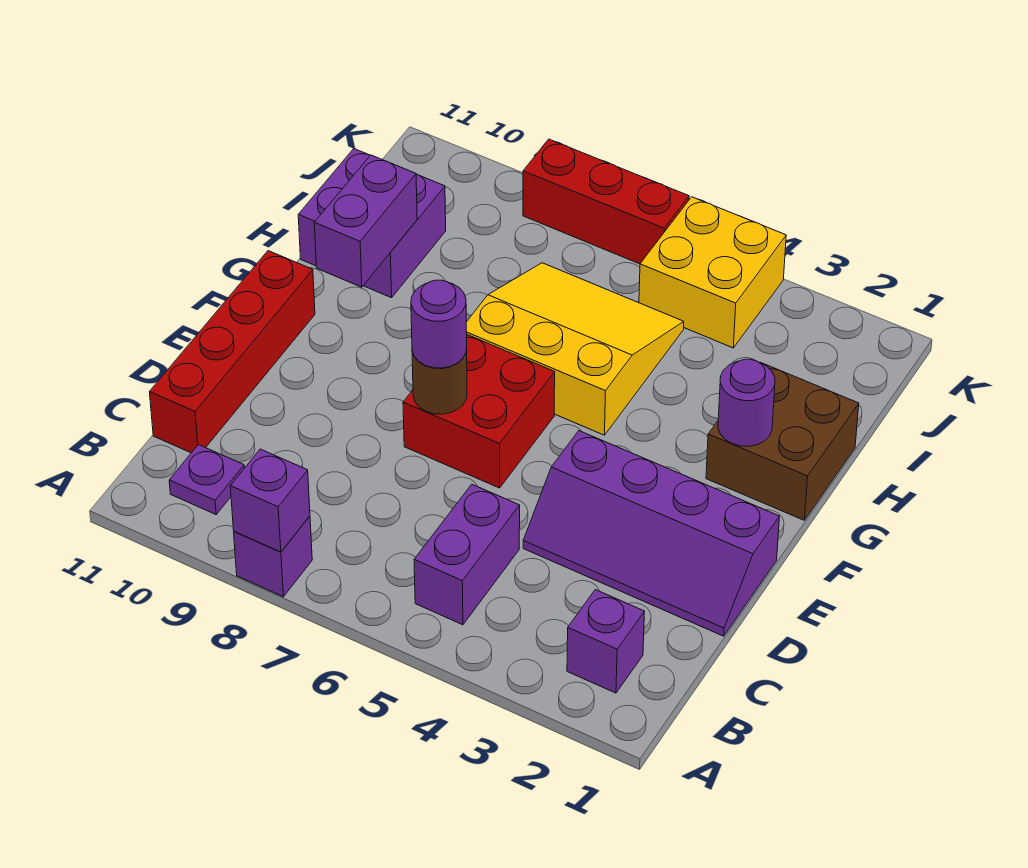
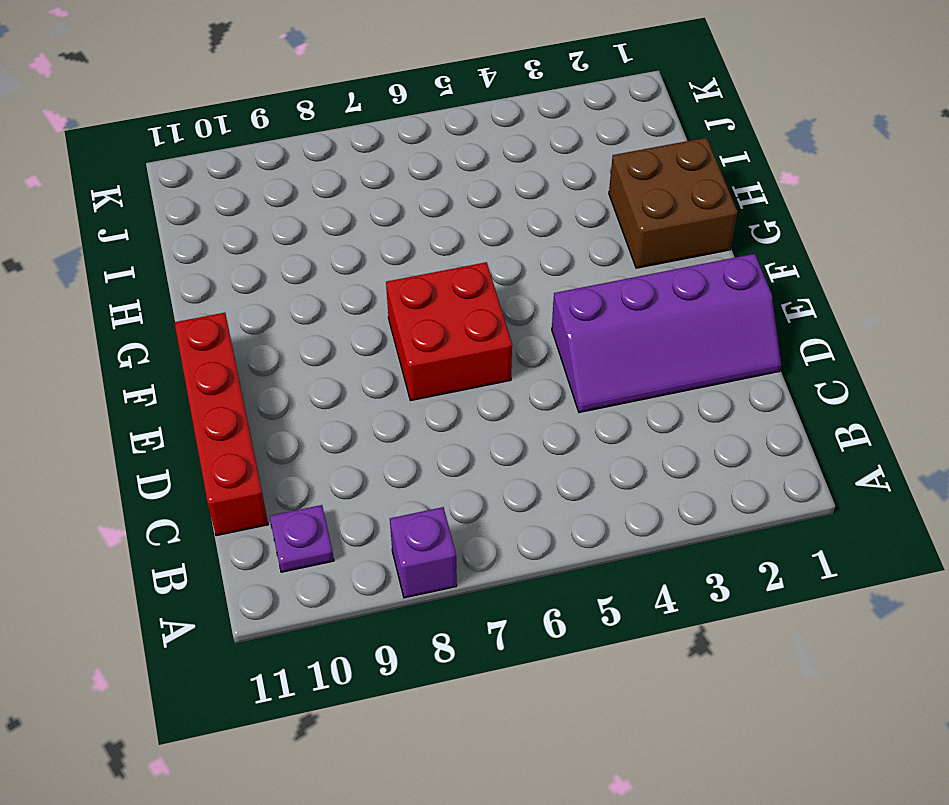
none -> purple 1x1 brick [567,590,645,693]
none -> purple 1x2 brick [414,484,520,625]
none -> yellow 3x3 slope [466,263,684,435]

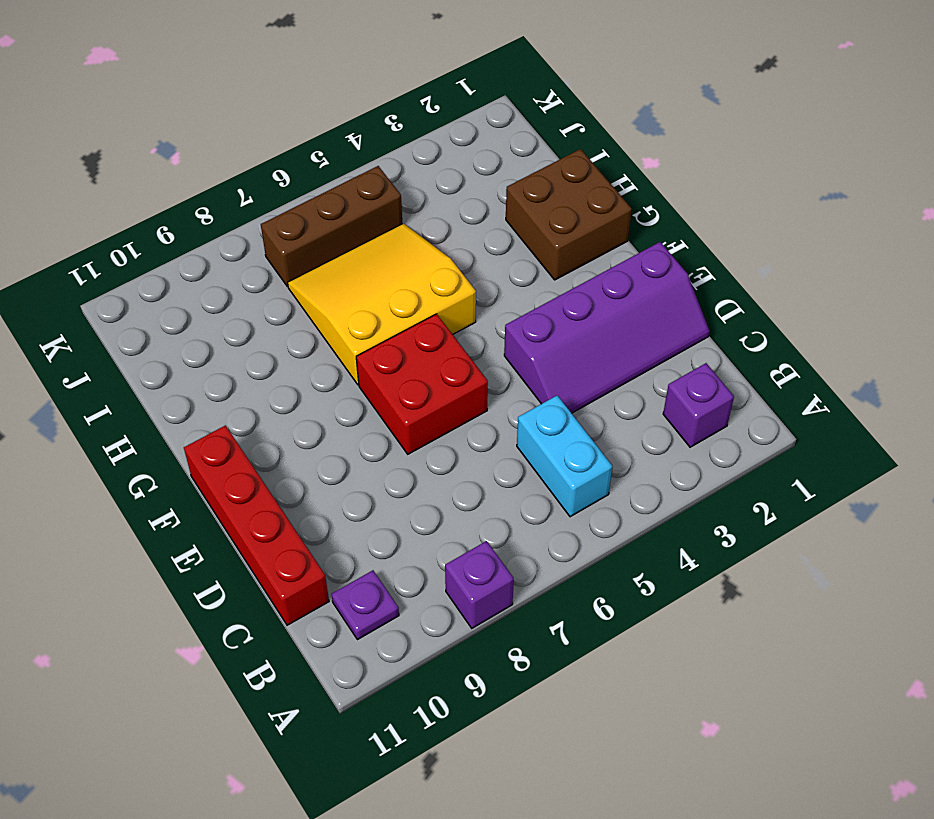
cyan 1x2 brick [517,395,613,517] -> purple 1x2 brick [414,484,520,625]
brown 1x3 brick [261,166,402,286] -> yellow 2x2 brick [639,197,786,348]
none -> purple 2x2 brick [298,149,446,298]
none -> red 1x3 brick [523,139,689,264]
none -> purple 1x1 brick [230,449,310,552]

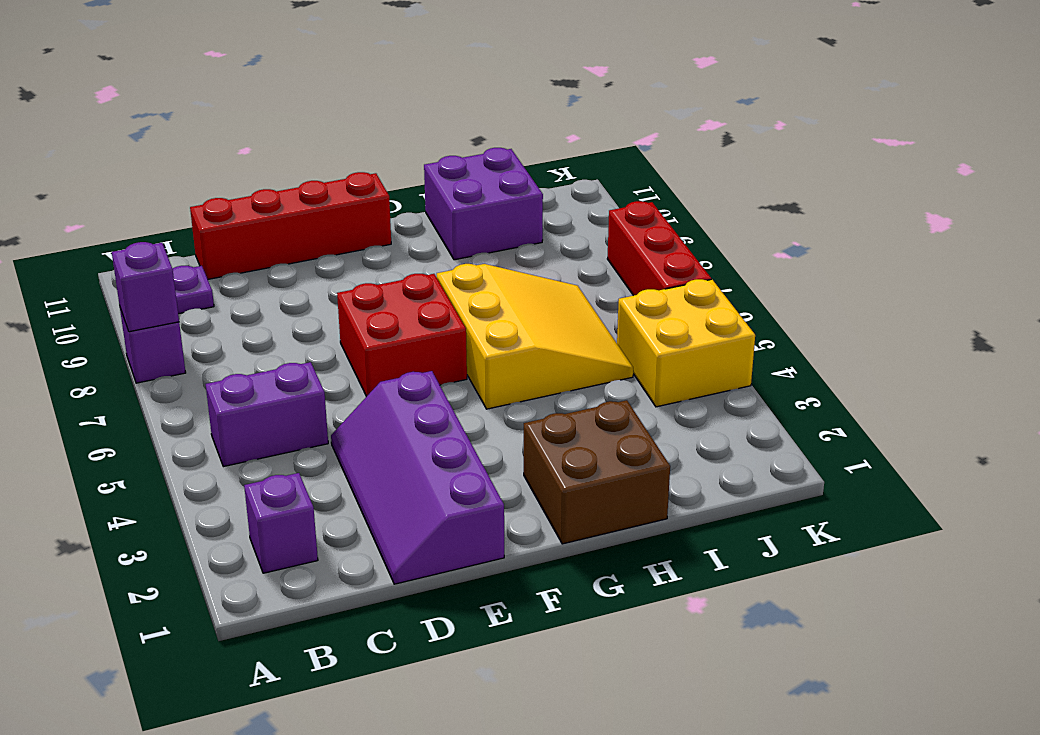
none -> brown 1x1 round brick [412,349,467,414]
none -> purple 1x1 round brick [718,359,775,446]
none -> purple 1x2 brick [314,155,417,287]

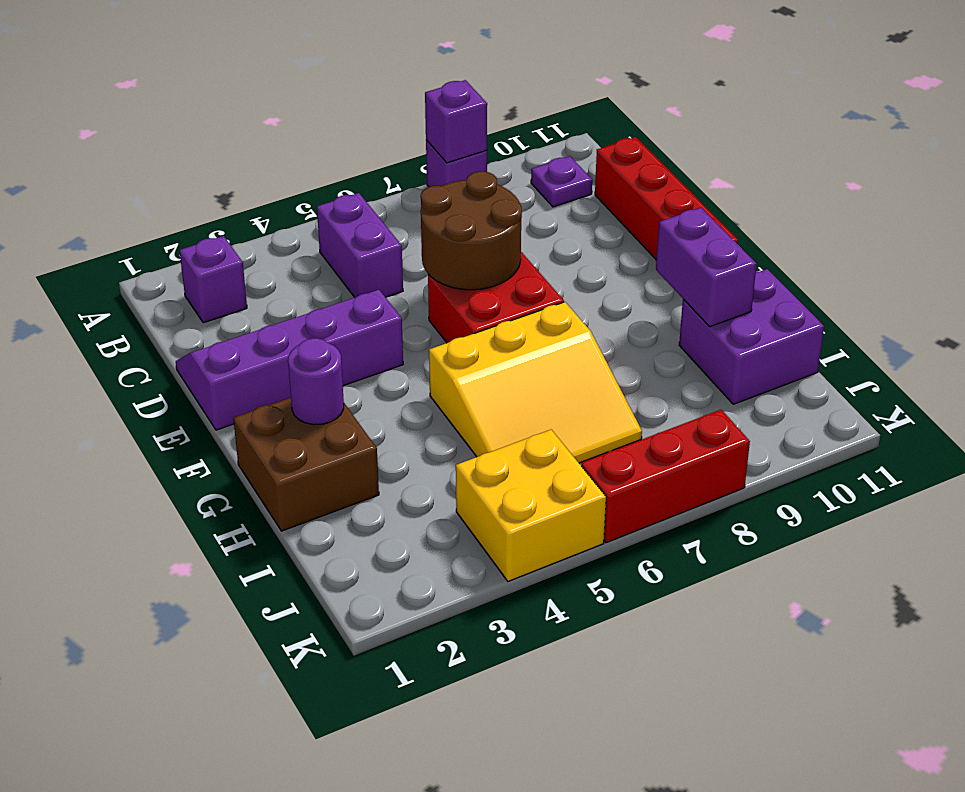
brown 2x2 round brick [421,171,522,290] -> brown 1x1 round brick [412,349,467,414]
none -> purple 1x1 round brick [411,280,467,368]

